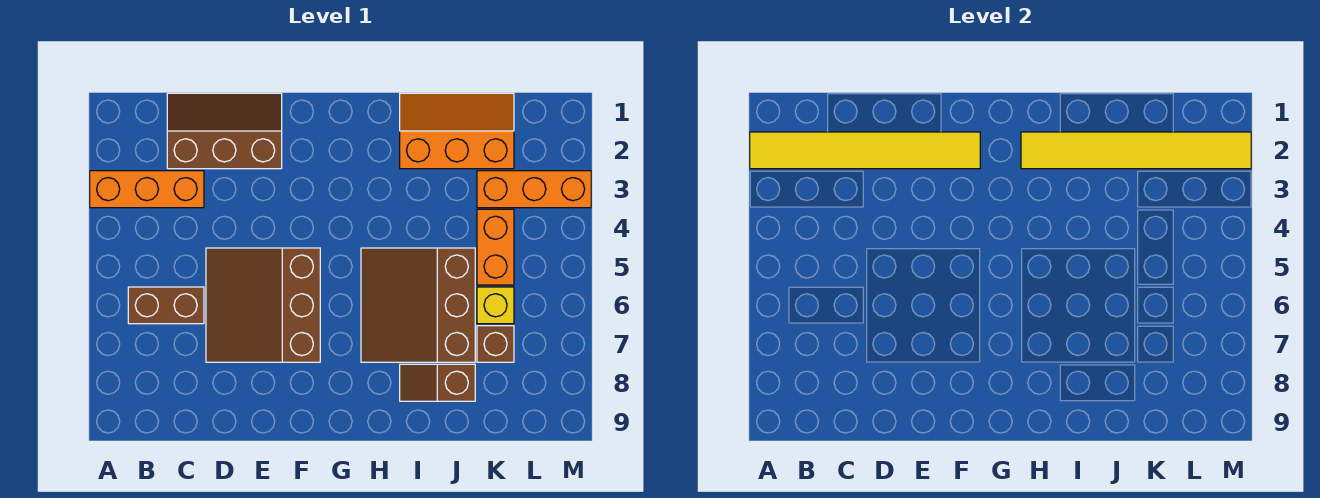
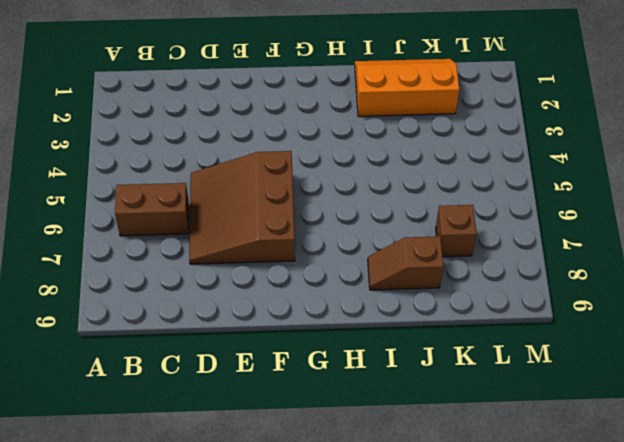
none -> orange 1x3 brick [90,171,204,208]
none -> brown 2x3 slope [167,93,282,169]
none -> brown 3x3 slope [361,248,475,362]

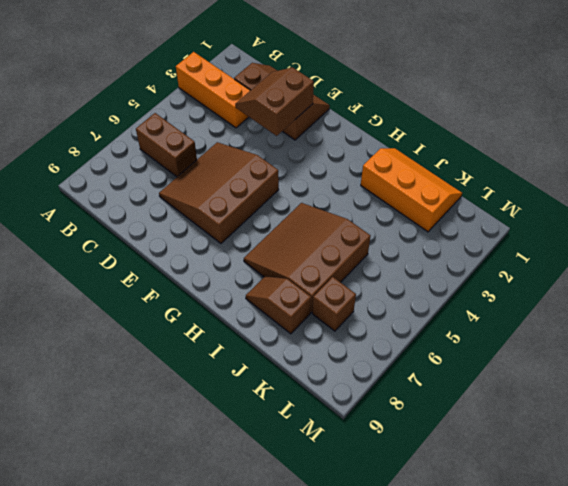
brown 2x2 slope [235,67,314,136] -> yellow 1x6 tile [750,132,980,169]
none -> orange 1x3 brick [477,171,591,208]
none -> orange 1x2 brick [477,209,514,285]
none -> yellow 1x1 brick [477,287,514,324]

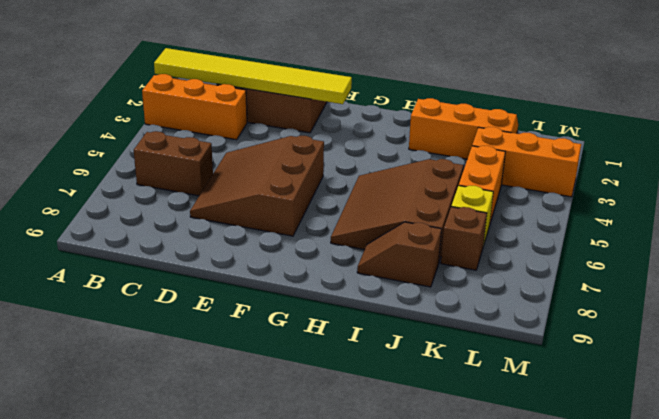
none -> yellow 1x6 tile [1021,132,1251,169]

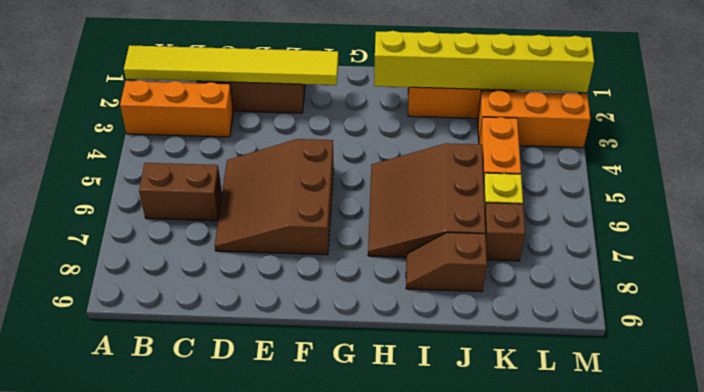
yellow 1x6 brick [374,31,594,92] -> yellow 1x6 tile [1021,132,1251,169]

